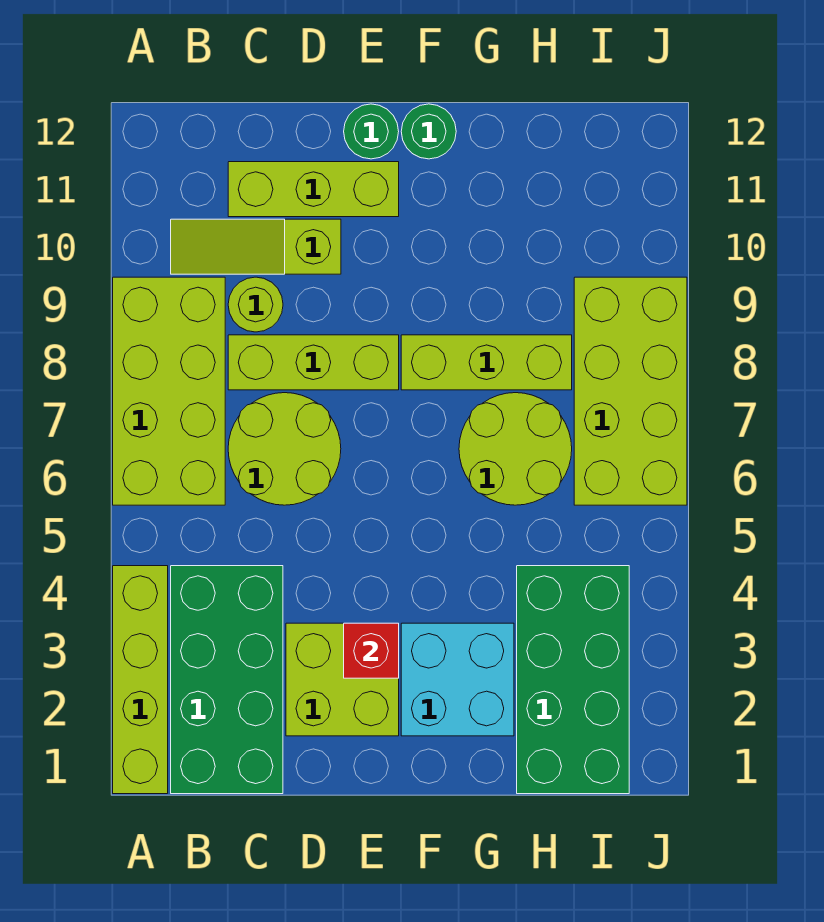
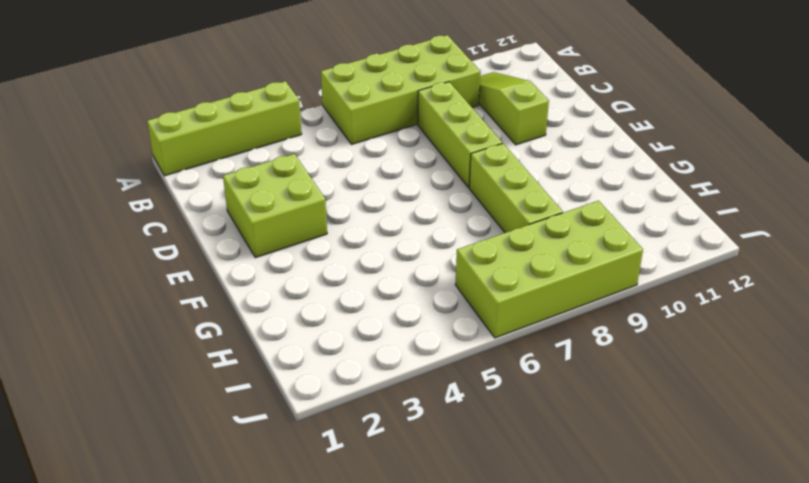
none -> green 2x4 brick [171,566,283,794]
none -> lime 2x2 round brick [228,393,341,505]
none -> lime 1x1 round brick [228,277,283,332]

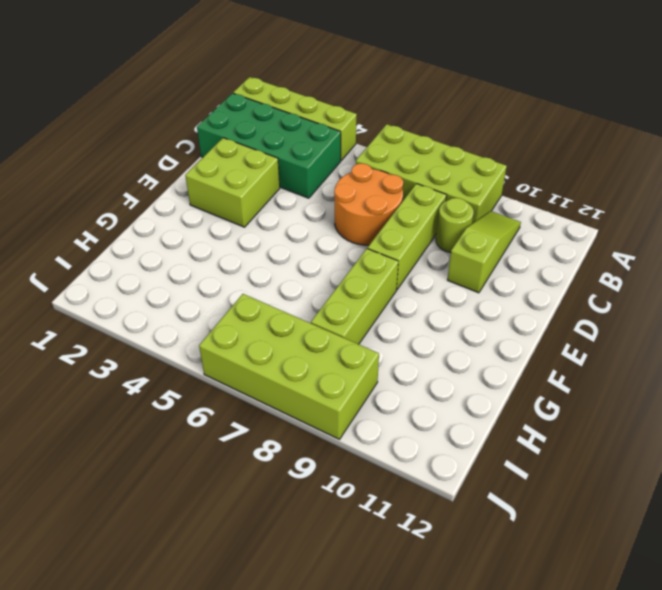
orange 2x2 round brick [334,163,403,245] -> lime 2x2 round brick [228,393,341,505]
none -> lime 1x3 brick [228,162,399,217]
none -> green 1x1 round brick [344,104,399,159]
none -> cyan 2x2 brick [401,623,514,736]

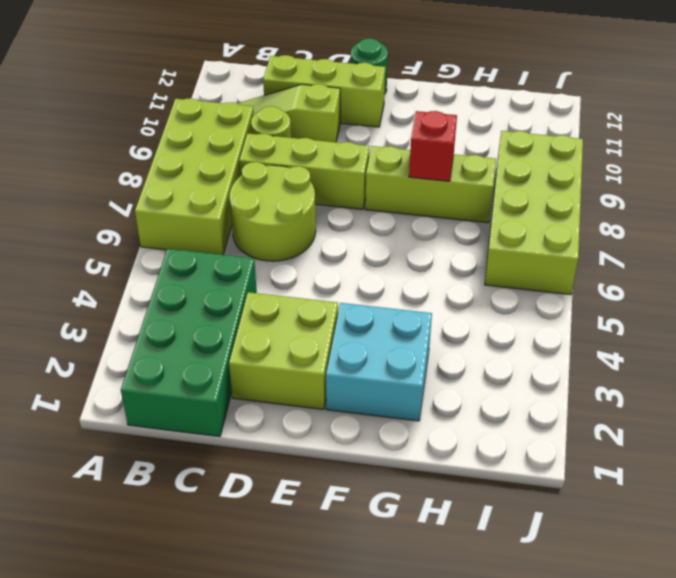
red 1x1 brick [409,111,457,181] -> red 1x1 brick moved to [344,623,399,678]
none -> lime 1x4 brick [113,566,168,794]
none -> green 1x1 round brick [401,104,456,159]
none -> lime 2x2 round brick [459,393,572,505]

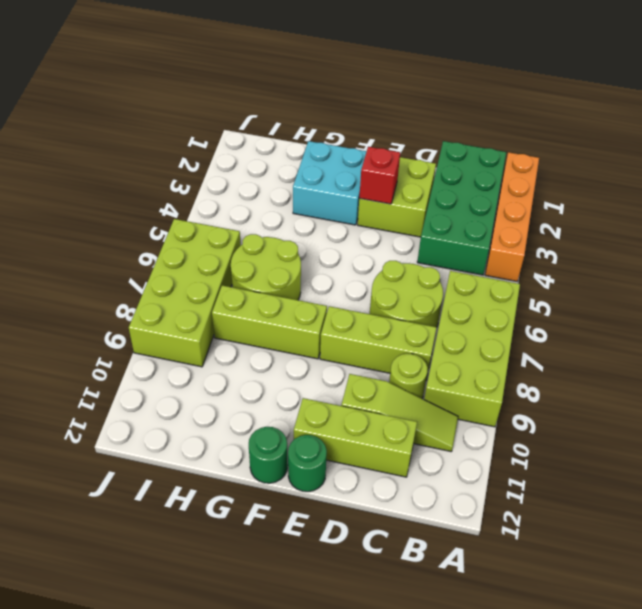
orange 1x4 brick [485,152,539,281] -> lime 1x4 brick [113,566,168,794]
none -> green 2x4 brick [517,566,629,794]

